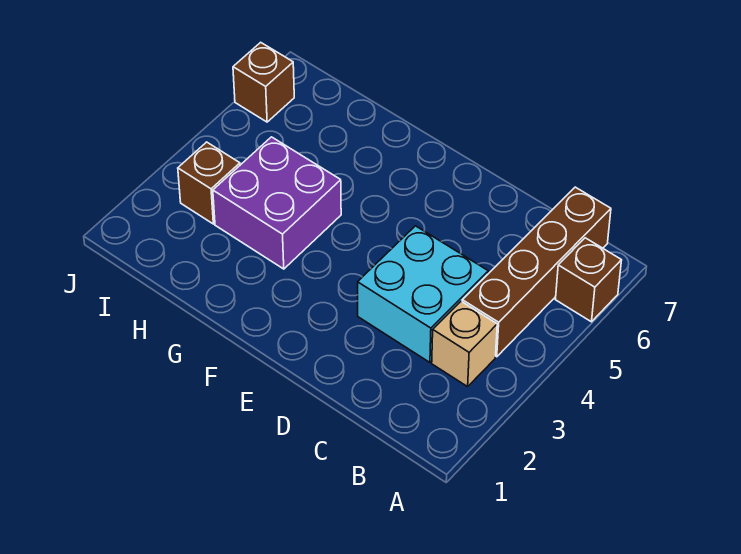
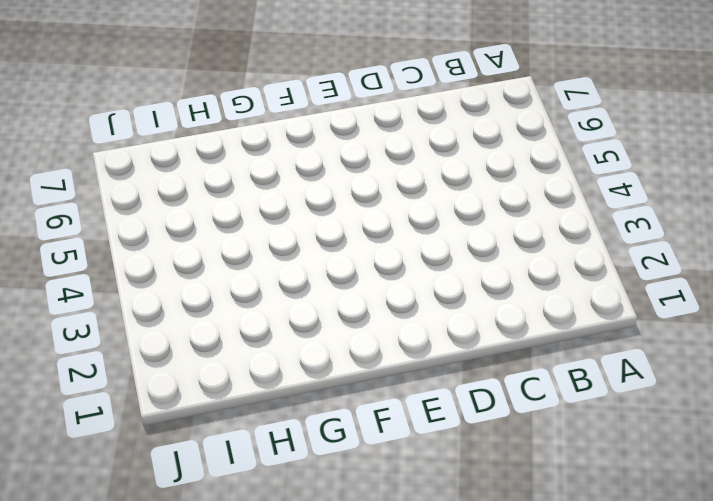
none -> brown 1x1 brick [556,238,622,322]
none -> tan 1x1 brick [432,301,497,387]

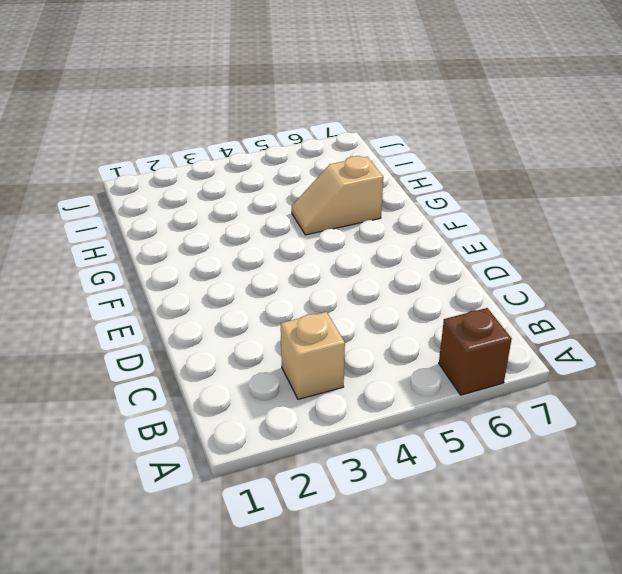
tan 1x2 slope [292,156,383,235] -> none
none -> brown 1x4 brick [462,187,611,357]
none -> cyan 2x2 brick [358,226,488,362]

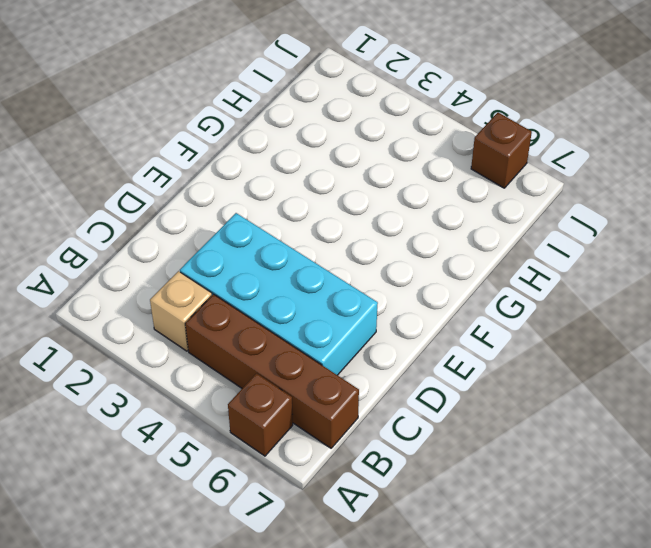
cyan 2x4 brick [180,213,378,375] -> cyan 2x2 brick [358,226,488,362]
none -> purple 2x2 brick [213,137,341,269]
none -> brown 1x1 brick [178,142,240,224]

